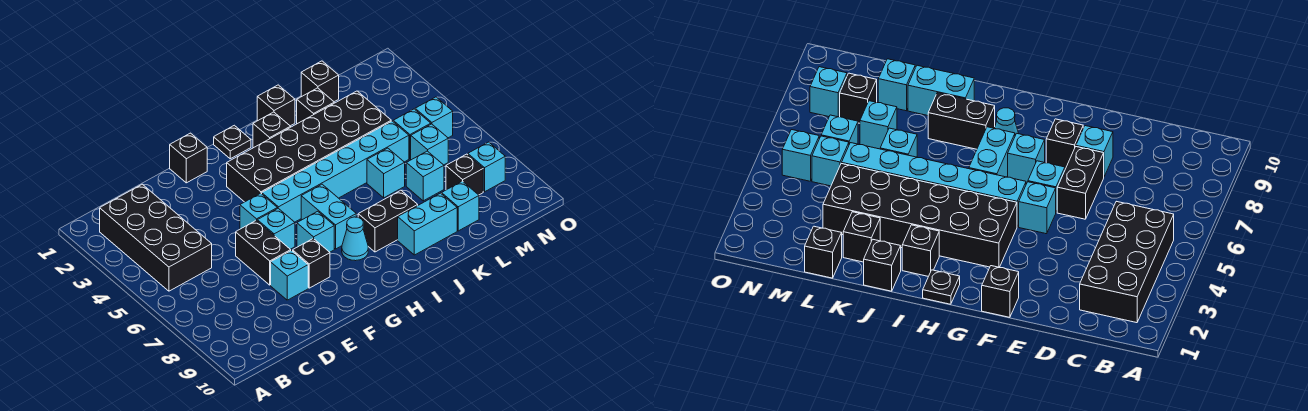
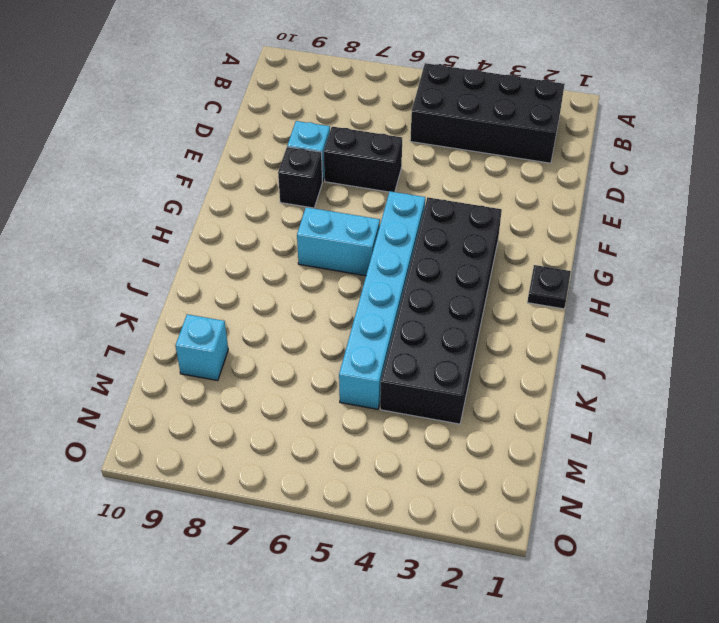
none -> black 1x1 brick [170,133,207,183]
none -> cyan 1x1 brick [240,193,277,229]
none -> cyan 1x1 brick [257,208,295,249]

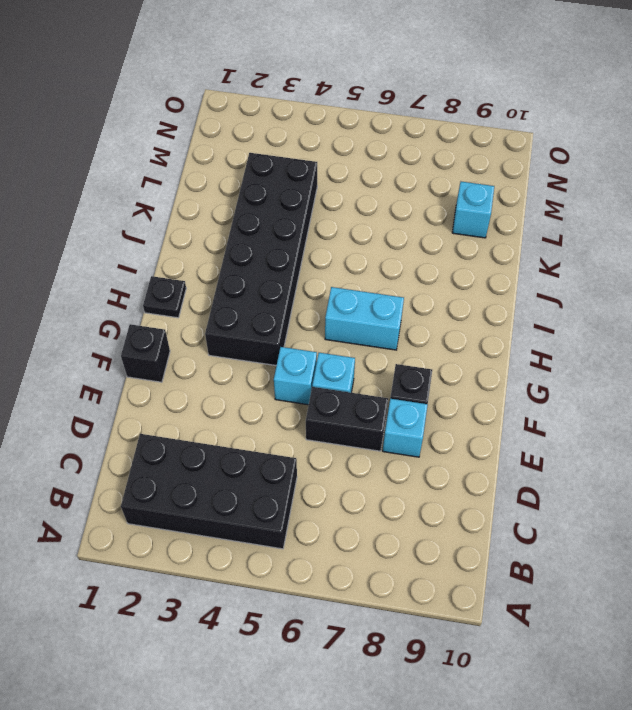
none -> cyan 1x6 brick [262,121,409,222]
none -> cyan 1x1 brick [297,211,334,252]
none -> cyan 1x1 cone [342,217,368,261]

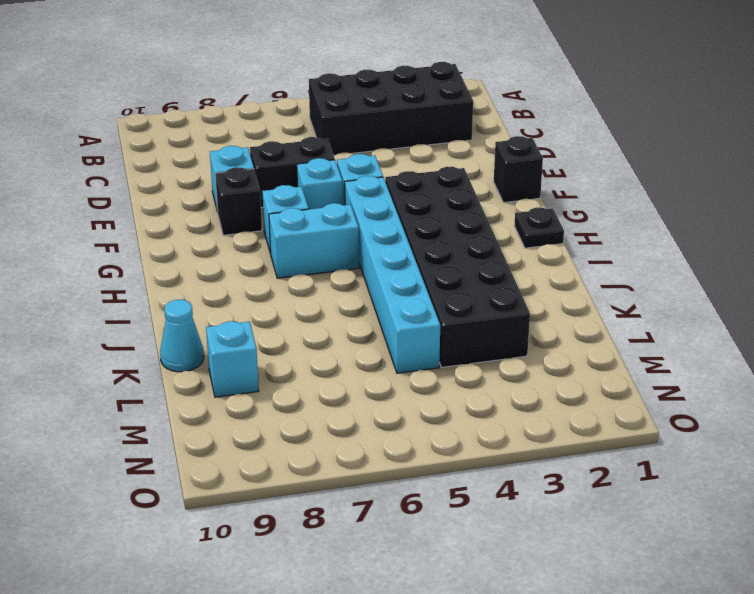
cyan 1x1 cone [160,300,204,372] -> cyan 1x1 cone moved to [342,217,368,261]
none -> black 1x1 brick [253,112,291,148]
none -> black 1x2 brick [358,190,418,252]
none -> black 1x1 brick [257,85,295,126]

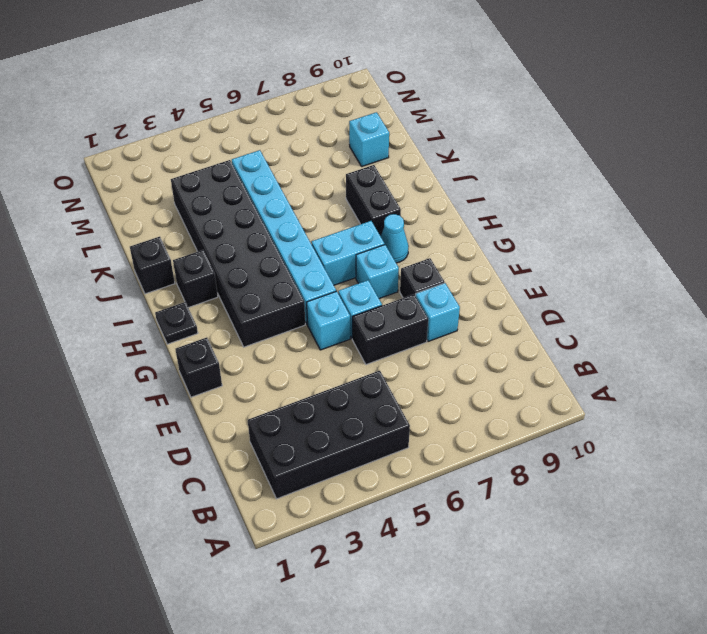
none -> cyan 1x2 brick [398,193,457,255]
none -> black 1x1 brick [297,88,334,124]
none -> cyan 1x1 brick [367,148,405,198]

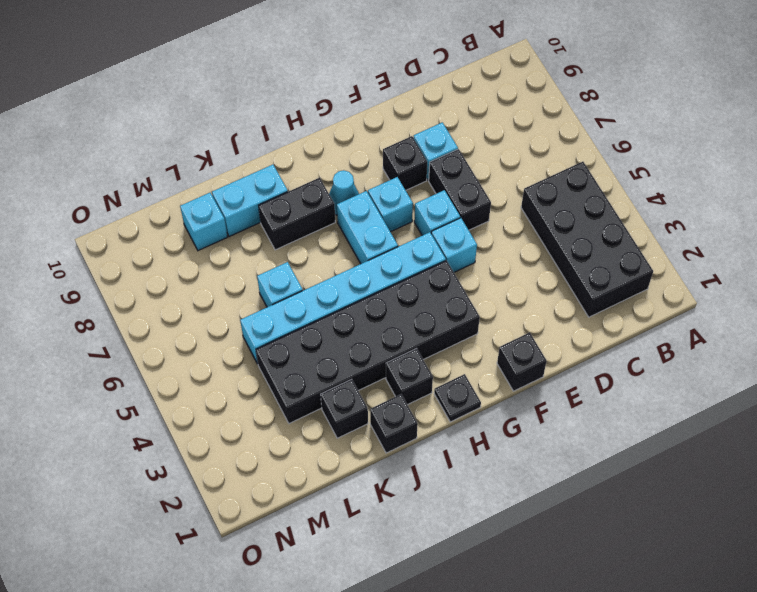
none -> black 1x1 brick [301,61,339,102]
none -> cyan 1x1 brick [406,151,444,201]
none -> cyan 1x1 brick [393,109,431,159]

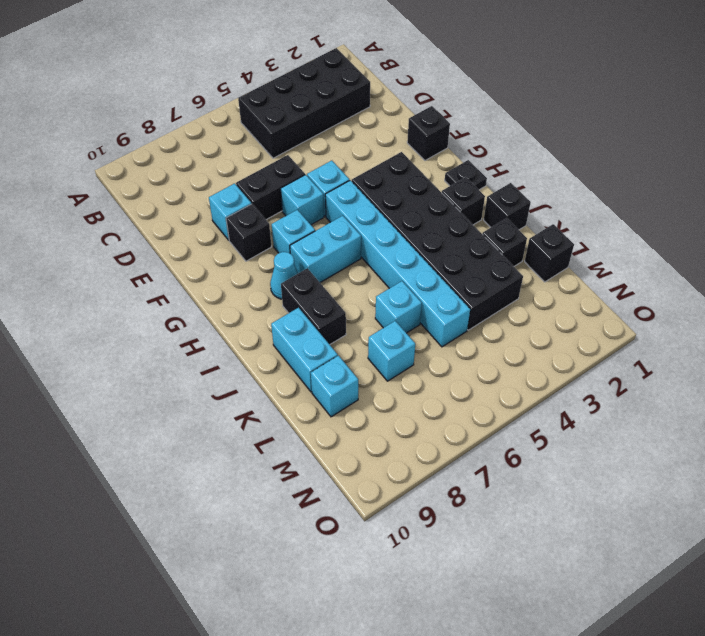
none -> cyan 1x1 brick [393,109,431,159]
none -> cyan 1x1 brick [411,124,448,165]
none -> black 1x1 brick [446,154,483,195]

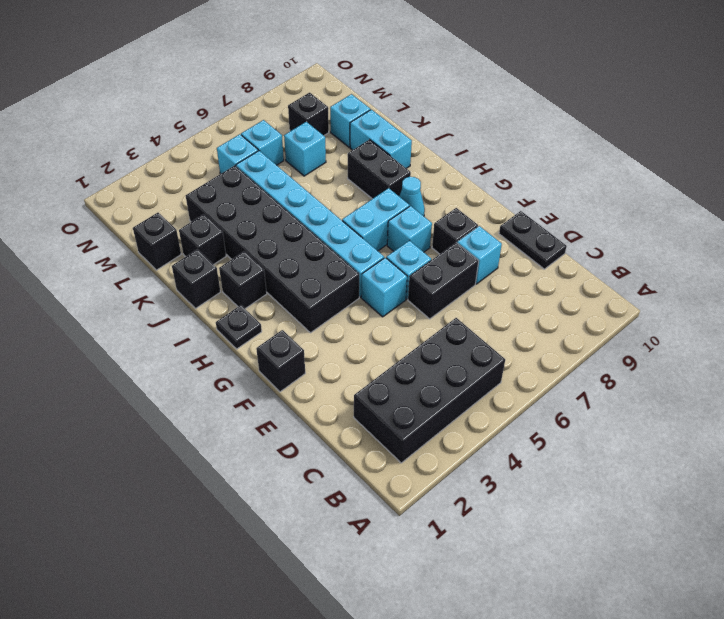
black 1x2 plate [499,211,567,269] -> none
none -> cyan 1x1 brick [367,148,405,198]
none -> cyan 1x1 brick [415,97,453,138]
none -> cyan 1x1 brick [468,142,505,192]

